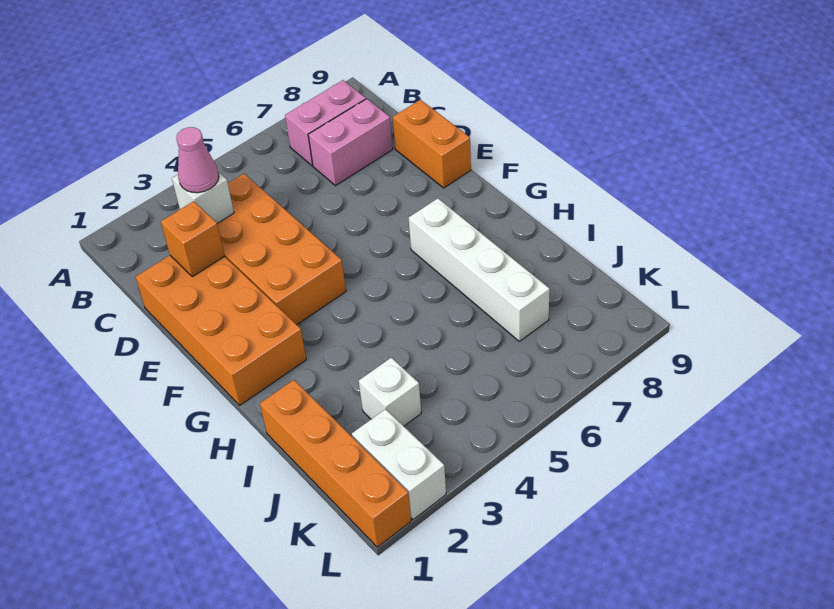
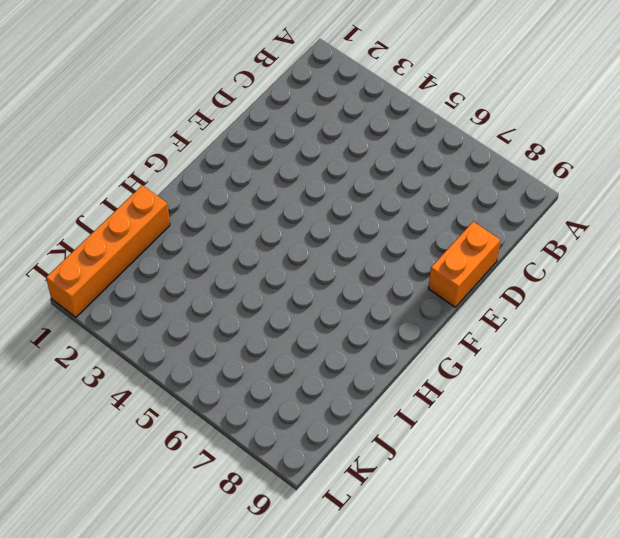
none -> pink 1x2 brick [285,80,366,166]
none -> orange 2x4 brick [217,174,346,325]
none -> pink 1x2 brick [308,99,393,186]

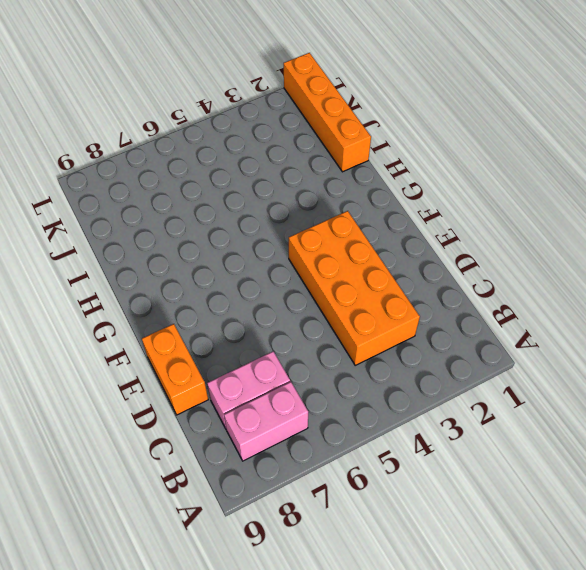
none -> orange 2x4 brick [135,255,306,405]
none -> white 1x4 brick [409,198,550,341]
none -> white 1x1 brick [359,358,421,426]

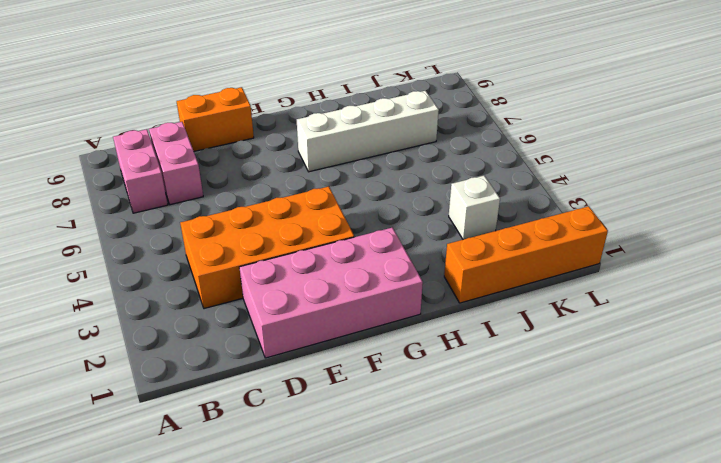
pink 2x4 brick [239,228,423,358] -> orange 2x4 brick [135,255,306,405]
none -> white 1x2 brick [352,409,446,520]
none -> white 1x1 brick [172,172,234,223]
none -> orange 1x1 brick [161,201,225,277]

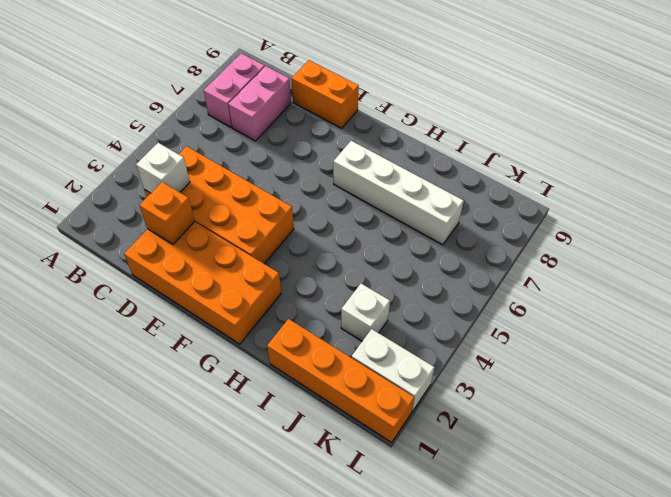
none -> pink 1x1 cone [176,127,219,193]

